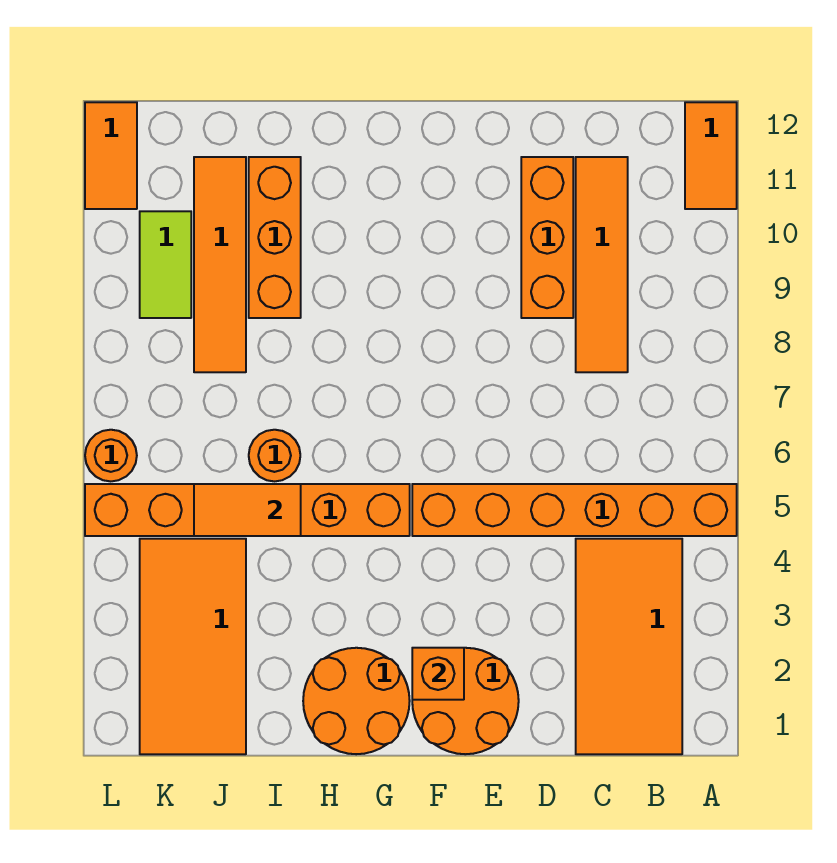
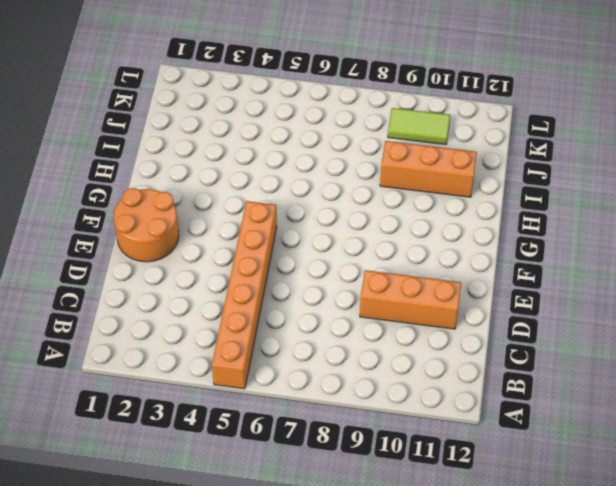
none -> orange 1x2 tile [685,102,737,209]
none -> orange 2x4 tile [576,539,682,754]
none -> orange 1x4 tile [576,157,628,372]

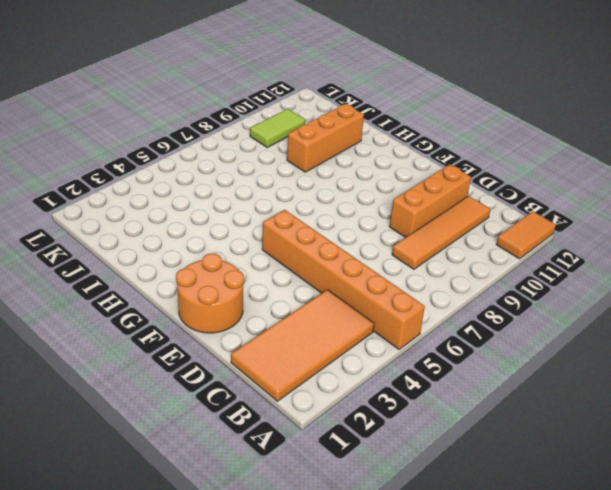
none -> orange 2x2 round brick [303,648,410,754]
none -> orange 1x6 brick [85,484,410,536]
none -> orange 1x1 round brick [249,430,300,481]

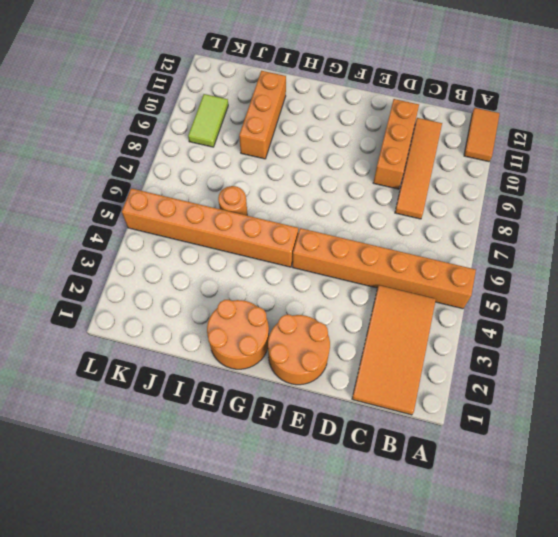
none -> orange 2x4 tile [140,539,246,754]
none -> orange 1x4 tile [194,157,246,372]
none -> orange 1x1 round brick [85,430,137,481]

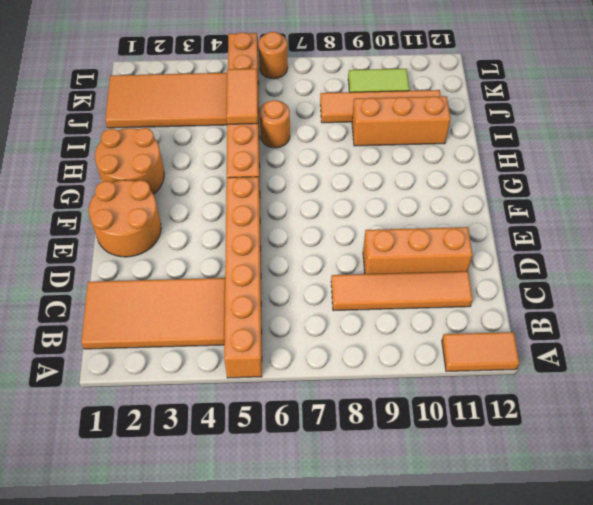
none -> orange 1x2 tile [85,102,137,209]
none -> orange 1x1 brick [412,648,464,700]

